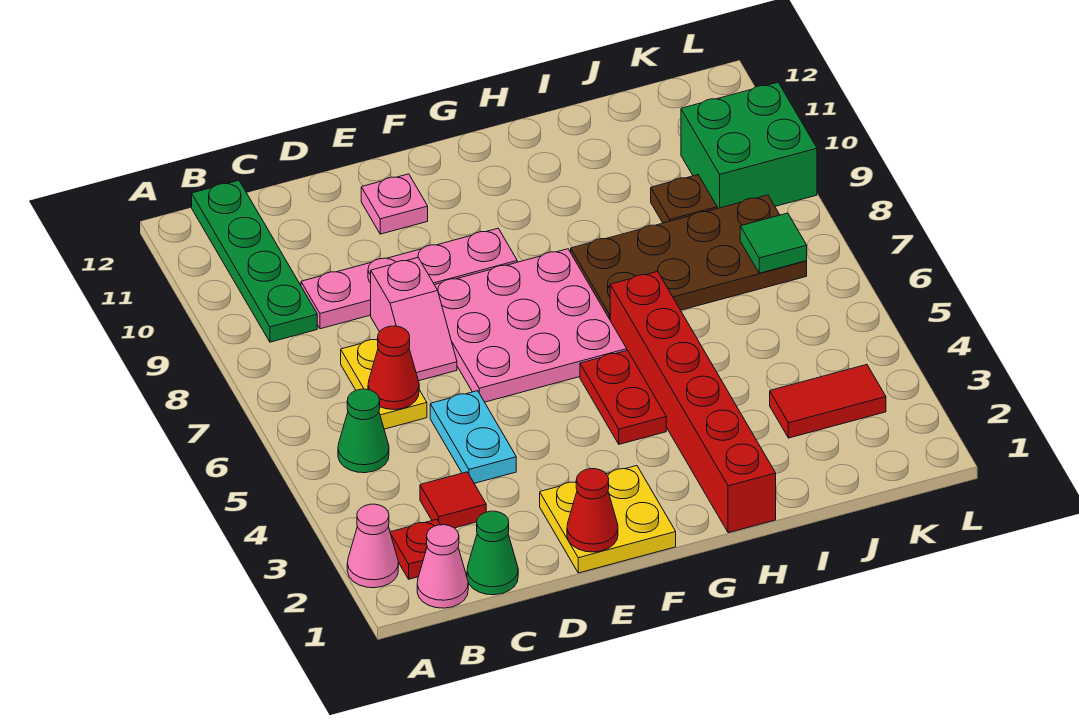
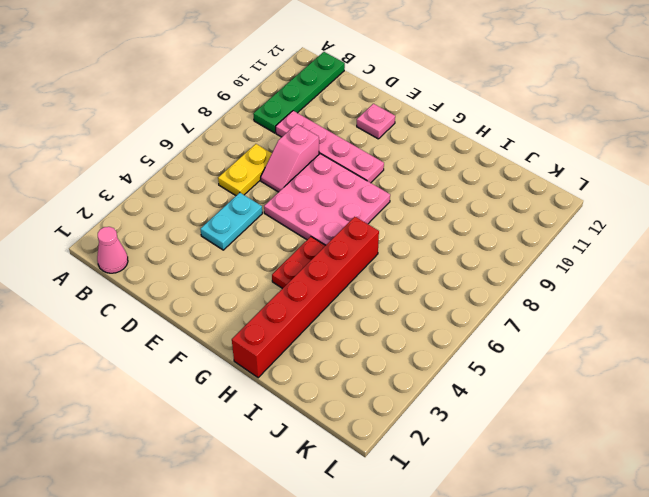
none -> pink 1x1 cone [347,504,398,588]
none -> red 1x1 plate [390,519,440,579]
none -> green 1x1 cone [338,389,389,473]

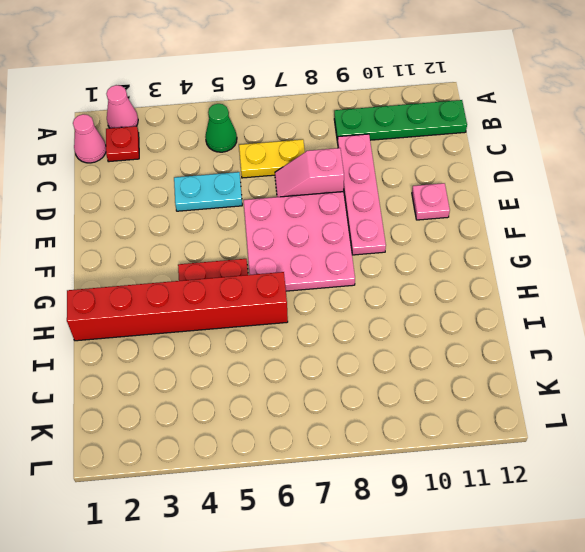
none -> green 1x1 cone [467,511,518,595]
none -> red 1x1 tile [420,472,486,528]
none -> yellow 2x2 plate [540,466,676,573]

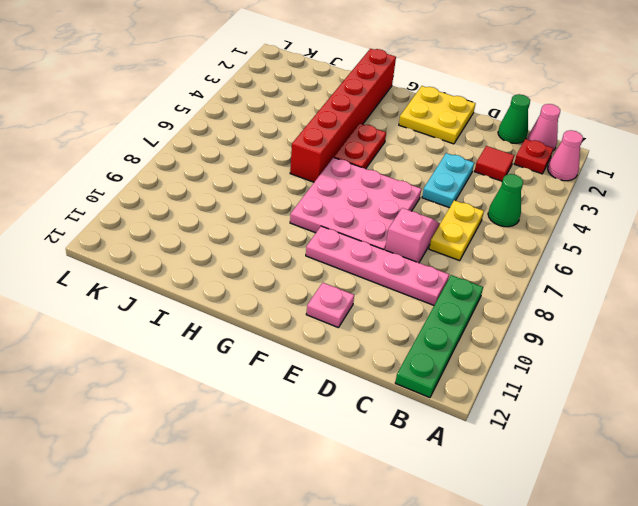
none -> brown 2x4 plate [571,195,807,319]
none -> red 1x2 tile [770,365,886,438]
none -> brown 1x1 plate [651,175,717,223]

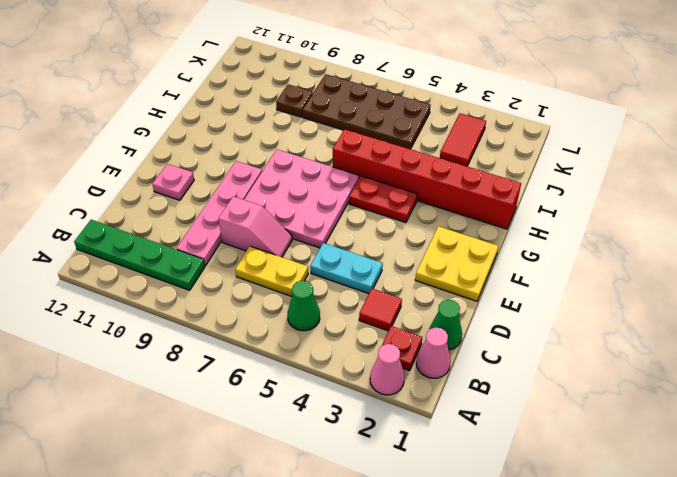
brown 2x4 plate [303,74,431,149] -> brown 2x4 plate turned to [571,195,807,319]
none -> green 2x2 brick [681,82,817,208]
none -> red 1x1 cone [368,326,419,410]
none -> red 1x1 cone [567,469,618,552]

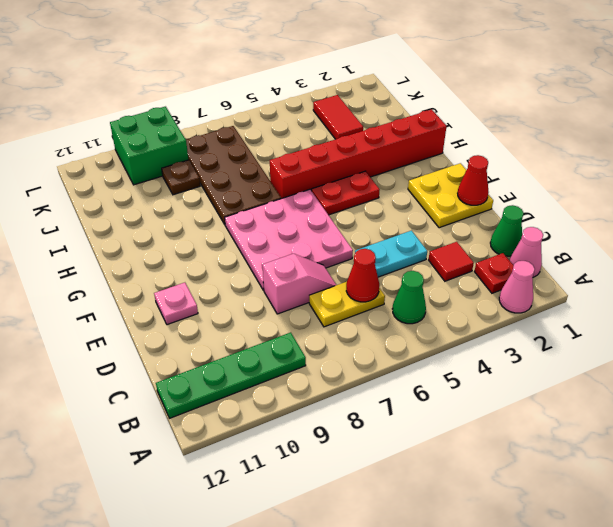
none -> pink 1x4 plate [301,228,517,329]
none -> green 1x1 tile [740,213,807,273]

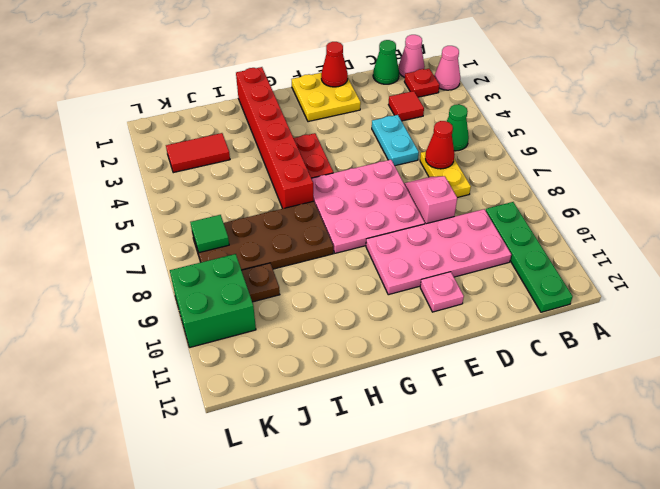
pink 2x4 plate [366,209,511,295] -> pink 1x4 plate [301,228,517,329]

